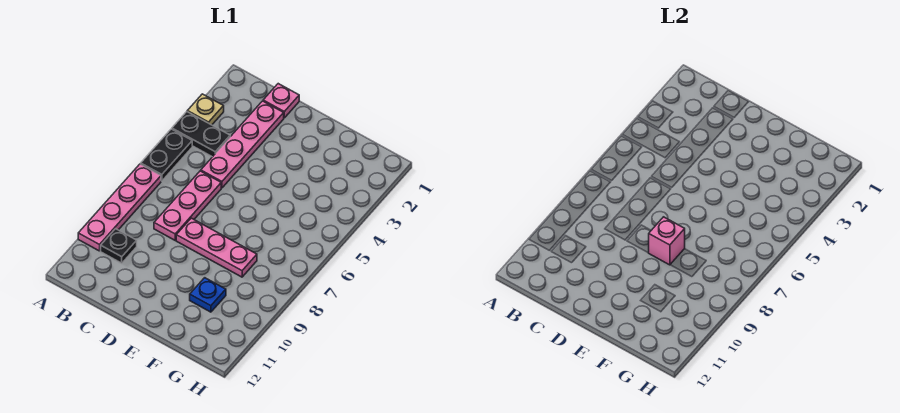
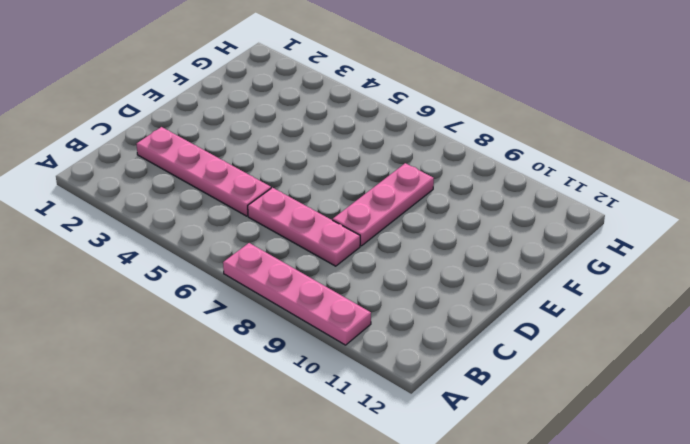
none -> tan 1x1 plate [187,94,224,125]
none -> black 1x2 plate [172,112,230,157]

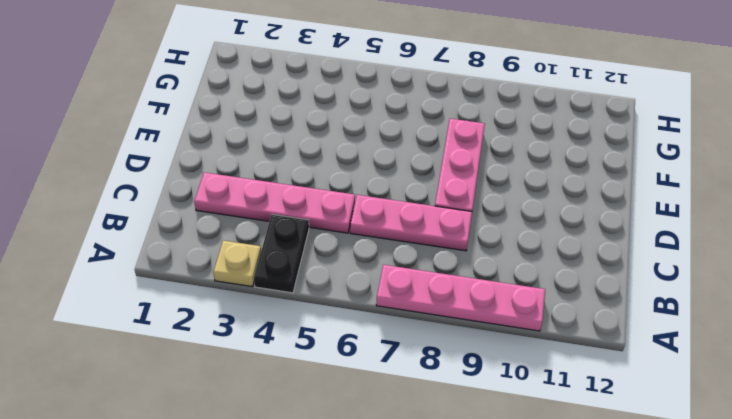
none -> black 1x2 plate [141,129,192,181]
none -> black 1x1 plate [101,229,137,263]

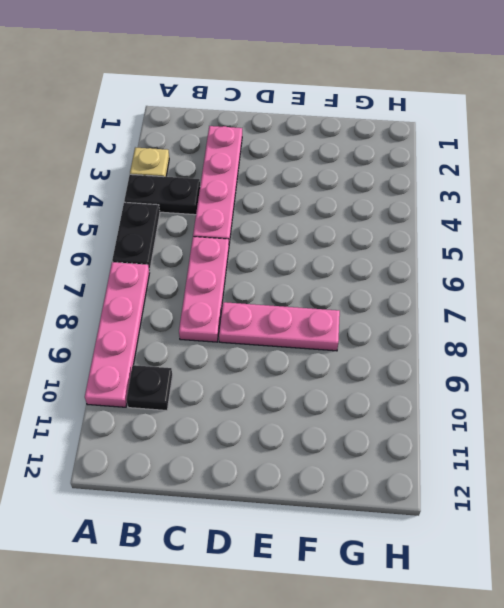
none -> pink 1x1 plate [263,84,299,118]
none -> blue 1x1 plate [190,278,226,312]

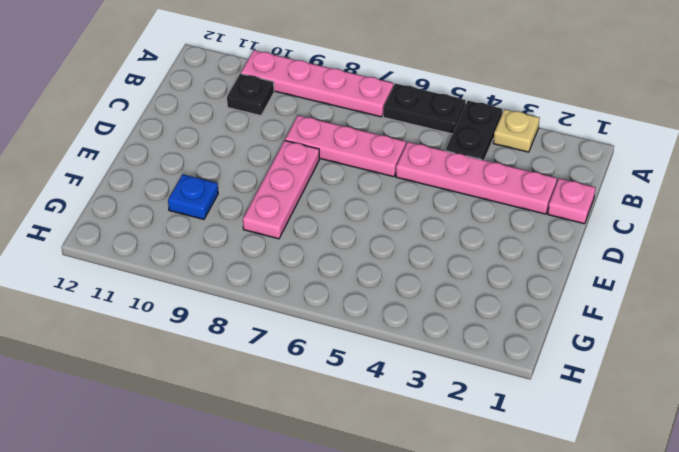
none -> pink 1x1 brick [649,217,685,265]

